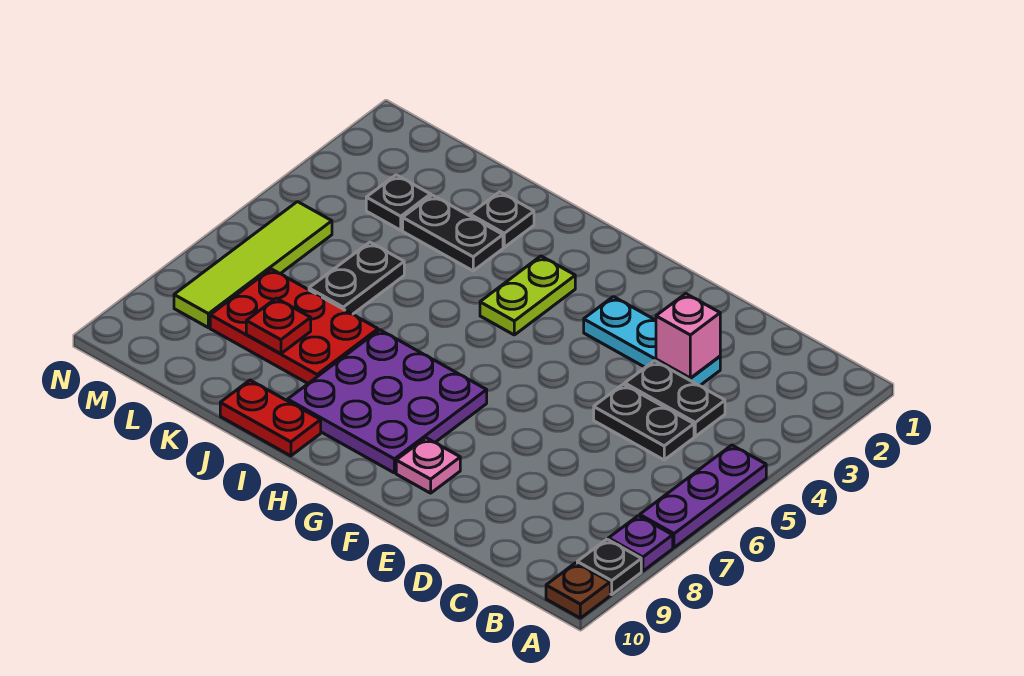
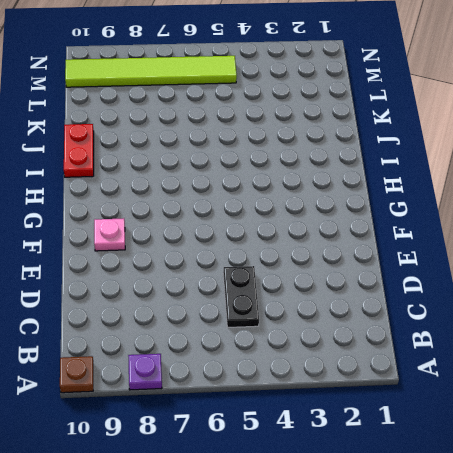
lime 1x6 tile [65,56,237,87] -> lime 1x4 tile [174,202,332,328]
none -> purple 1x3 plate [640,445,766,548]
none -> black 1x1 plate [577,539,641,595]
none -> black 1x2 plate [625,361,725,436]

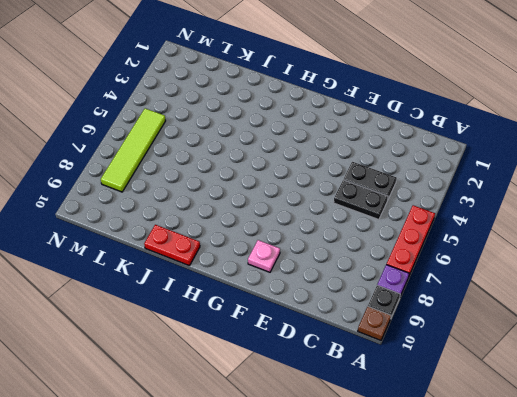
red 1x3 plate [386,205,435,275] -> purple 1x3 plate [640,445,766,548]
none -> cyan 1x3 plate [584,297,720,386]
none -> purple 3x3 plate [288,330,487,473]
none -> lime 1x2 plate [480,256,575,335]

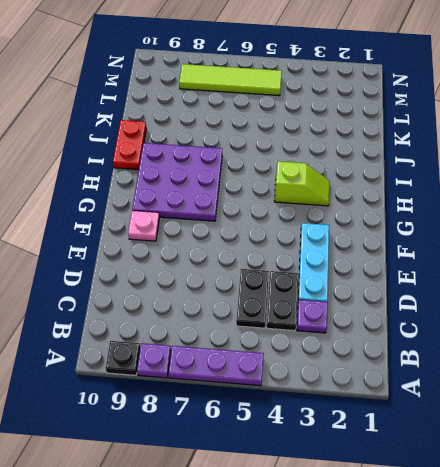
purple 1x1 plate [297,300,328,333] -> none
lime 1x2 slope [274,161,330,206] -> lime 1x2 plate [480,256,575,335]
none -> brown 1x1 plate [546,563,610,618]
none -> black 1x1 plate [470,192,534,247]
none -> black 1x2 plate [403,195,503,271]

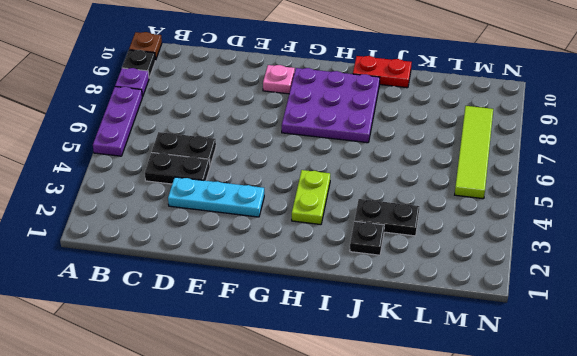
none -> red 2x3 plate [210,269,378,383]
none -> black 1x2 plate [309,242,404,314]
none -> black 1x1 plate [366,175,431,230]

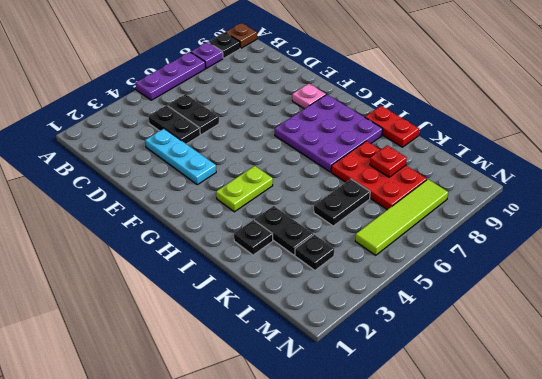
none -> pink 1x1 brick [656,294,720,378]

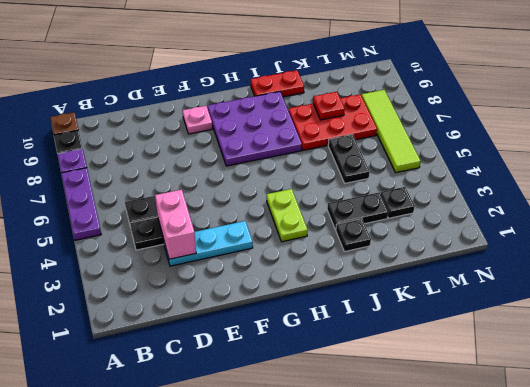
pink 1x2 brick [155,190,196,259] -> pink 1x1 brick [656,294,720,378]

